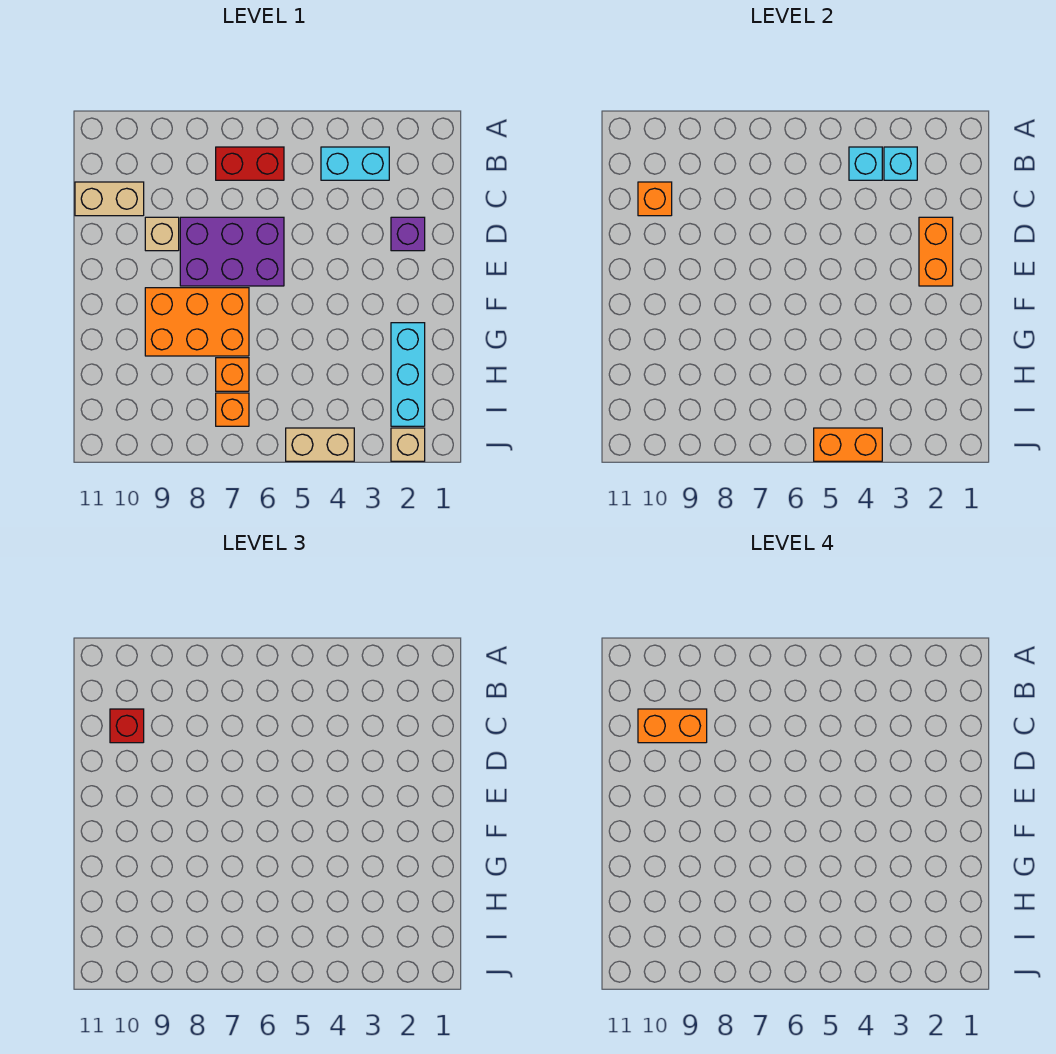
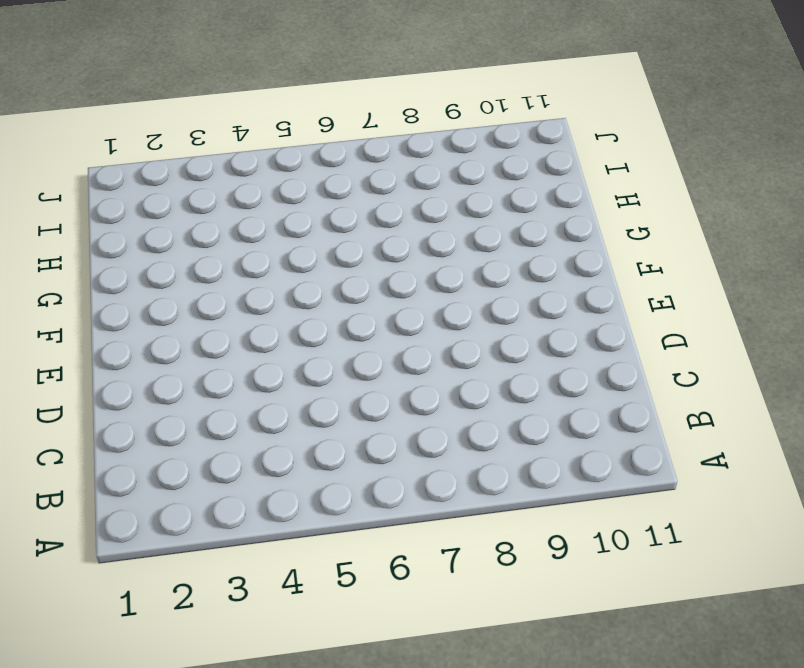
none -> cyan 1x2 brick [321,147,389,180]
none -> red 1x2 brick [216,147,284,180]
none -> tan 1x2 brick [75,182,144,216]

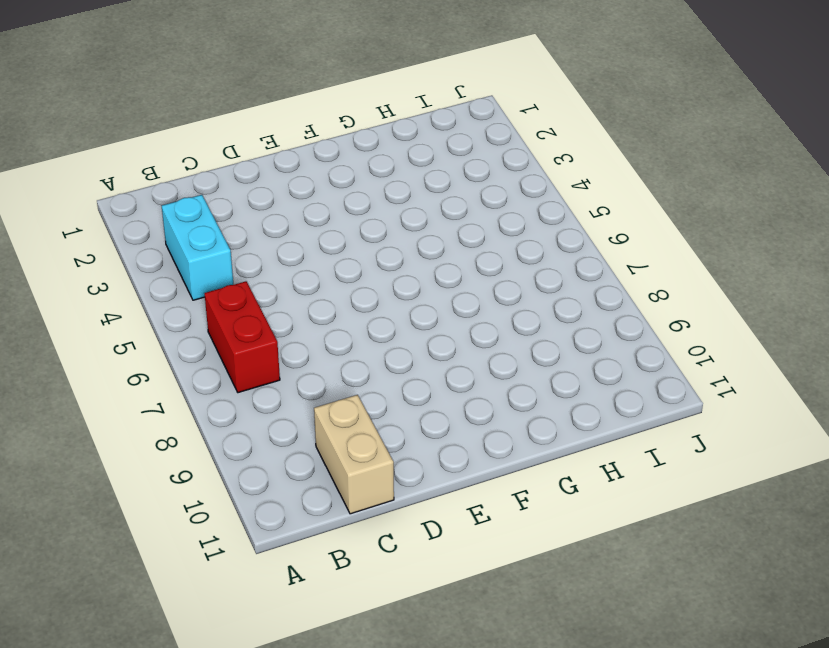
none -> purple 1x1 brick [391,217,425,251]
none -> purple 2x3 brick [180,217,284,286]
none -> tan 1x1 brick [145,217,179,251]

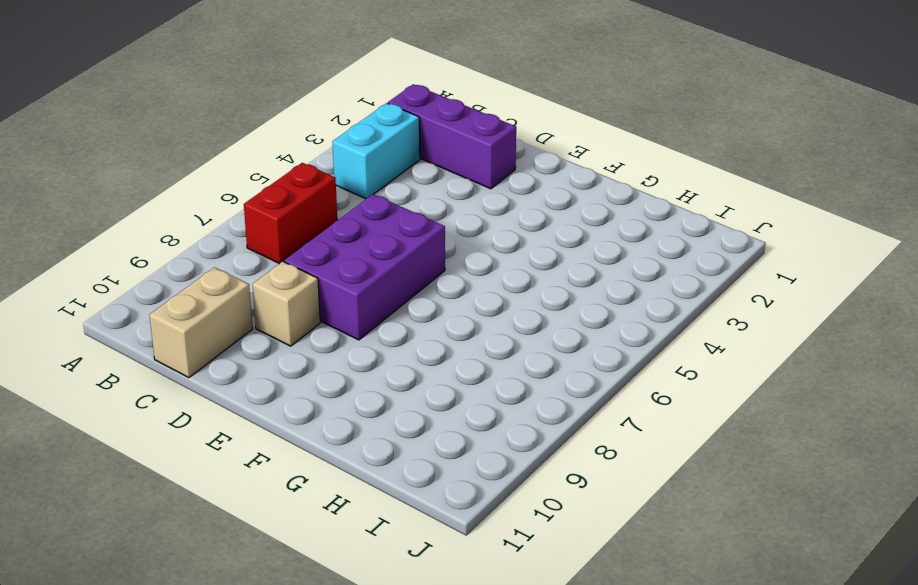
purple 1x3 brick [388,84,516,189] -> purple 1x1 brick [391,217,425,251]
none -> orange 2x3 brick [145,288,249,356]
none -> cyan 1x3 brick [391,323,425,426]
none -> orange 1x1 brick [216,358,249,391]

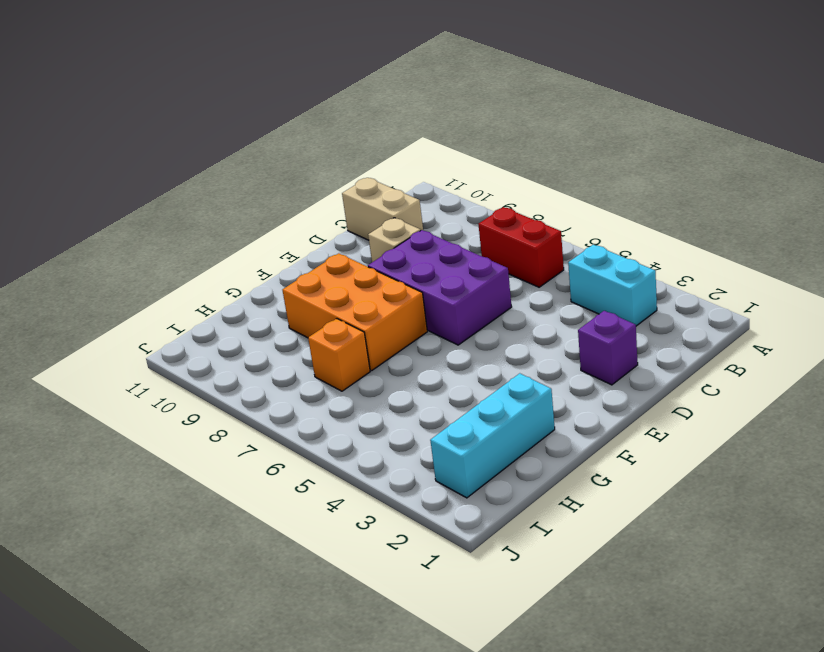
none -> orange 1x1 brick [216,393,249,426]
none -> tan 1x1 brick [391,428,425,461]
none -> tan 1x2 brick [286,428,354,461]

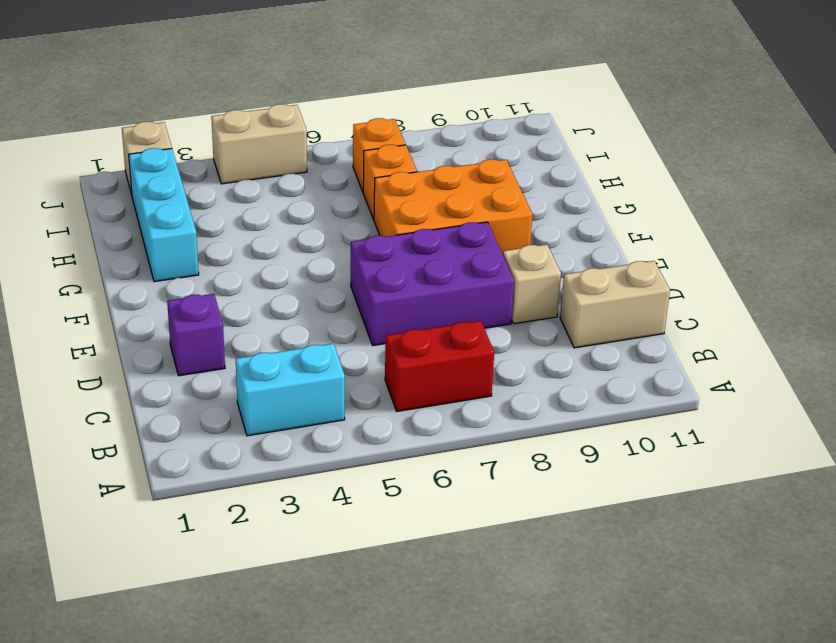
none -> cyan 1x1 brick [884,147,917,180]
none -> cyan 1x1 brick [849,147,882,180]
none -> orange 1x1 brick [638,182,672,216]

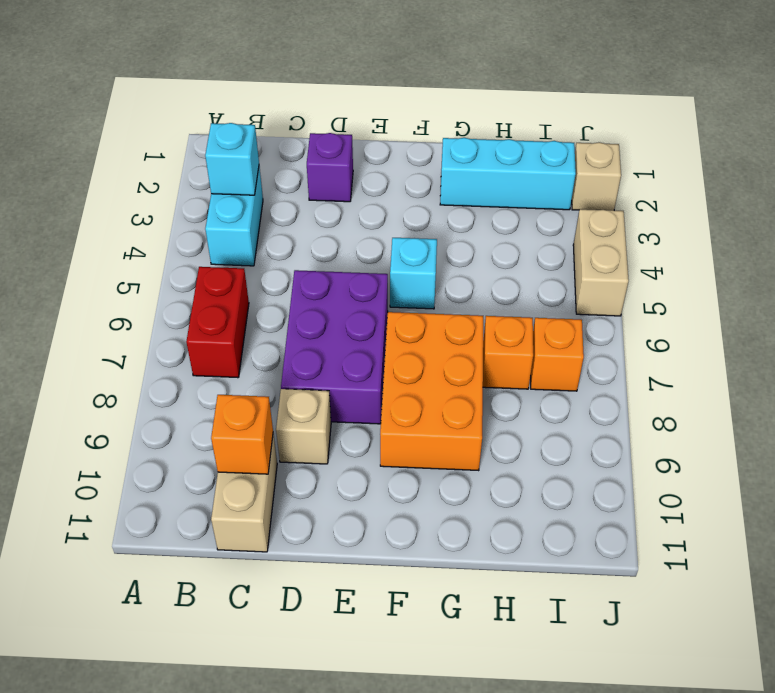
cyan 1x1 brick [390,238,437,309] -> cyan 1x1 brick moved to [849,147,882,180]
none -> orange 1x2 brick [919,217,953,286]
none -> orange 1x2 brick [814,428,882,461]
none -> red 1x1 brick [110,709,144,743]

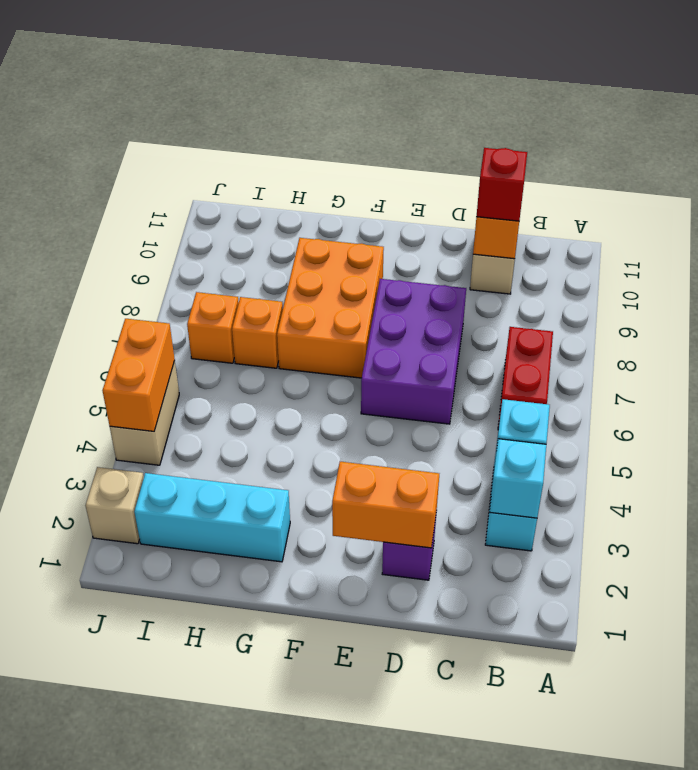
none -> tan 1x1 brick [145,217,179,251]
none -> orange 1x2 brick [638,709,707,743]

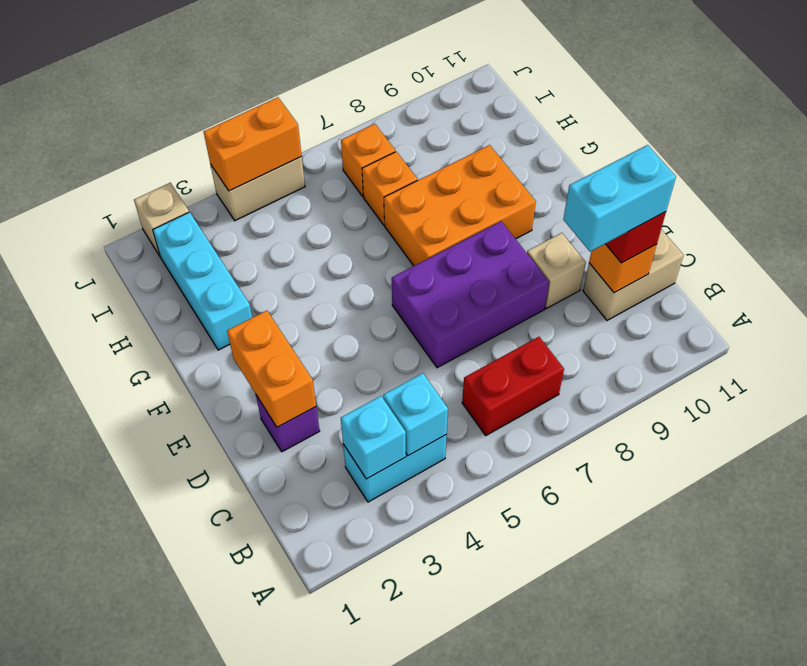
cyan 1x2 brick [563,145,676,252] -> orange 1x2 brick [638,709,707,743]

